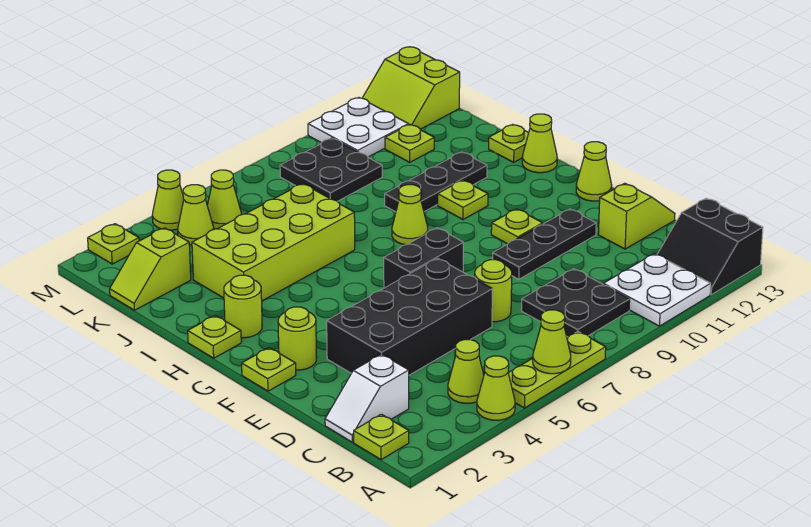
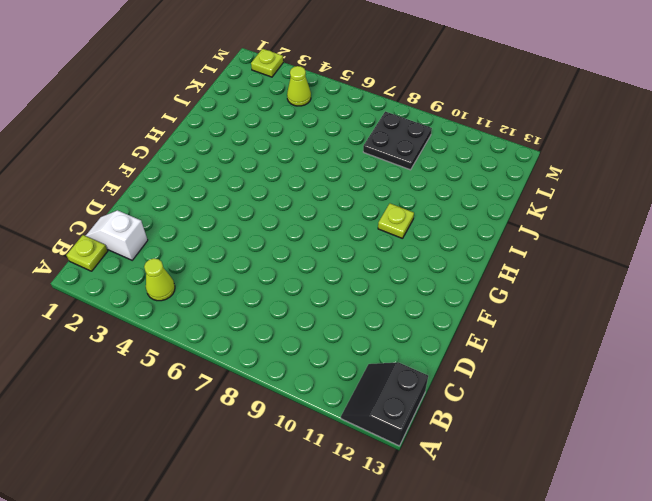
none -> lime 1x1 cone [477,356,515,420]
none -> lime 1x3 plate [508,332,606,408]
none -> white 2x2 plate [603,254,711,326]
none -> black 2x2 plate [522,269,630,337]

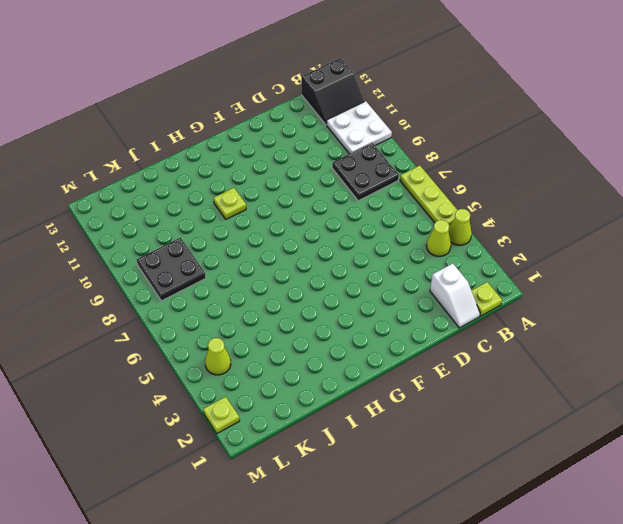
none -> black 2x4 brick [327,258,492,375]
none -> lime 1x1 round brick [475,260,512,322]
none -> lime 1x2 slope [598,183,675,249]
none -> black 1x3 plate [493,209,596,279]

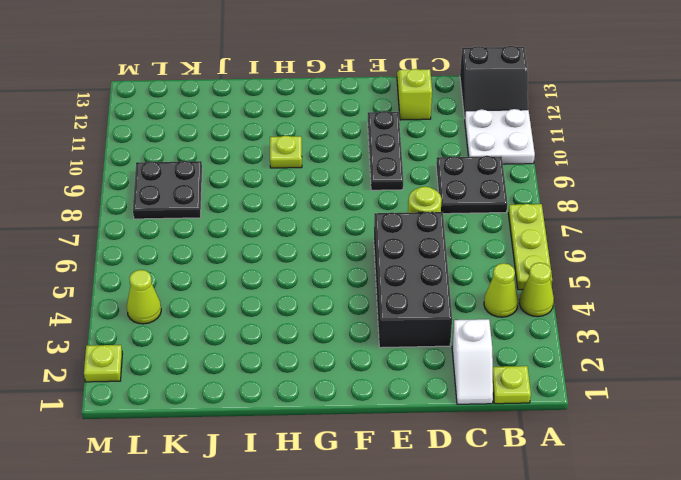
none -> lime 1x1 plate [242,348,296,391]
none -> lime 1x1 round brick [278,307,317,370]
none -> black 1x2 brick [384,228,463,288]
none -> lime 1x1 plate [491,209,543,244]

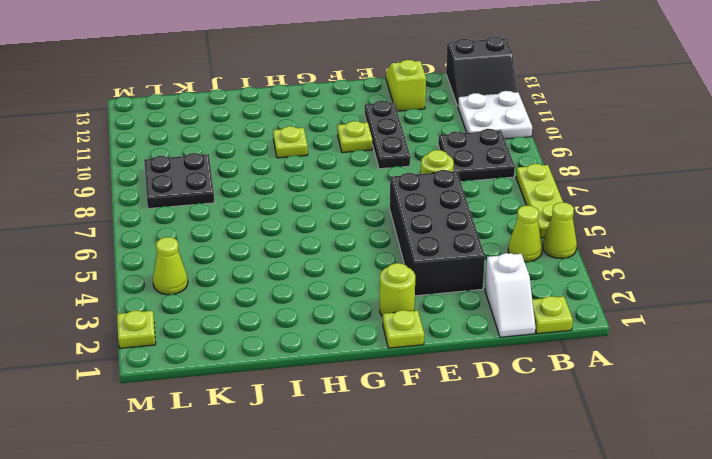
none -> black 1x2 brick [384,228,463,288]
none -> lime 1x1 cone [576,142,612,201]
none -> lime 1x1 plate [188,315,241,358]
none -> lime 1x1 round brick [224,275,262,338]

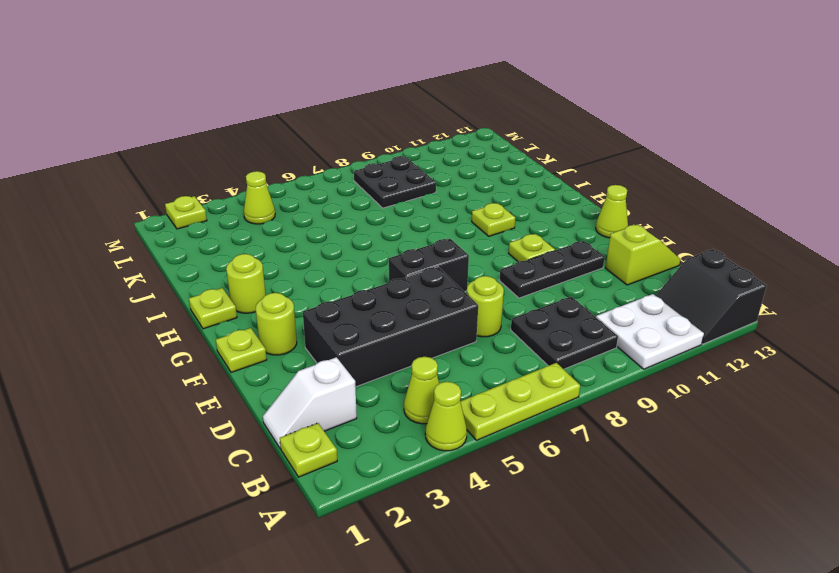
none -> lime 1x1 cone [392,185,428,245]
none -> lime 1x1 cone [522,114,557,173]
none -> lime 2x4 brick [192,184,355,301]
none -> black 1x3 plate [385,152,487,212]

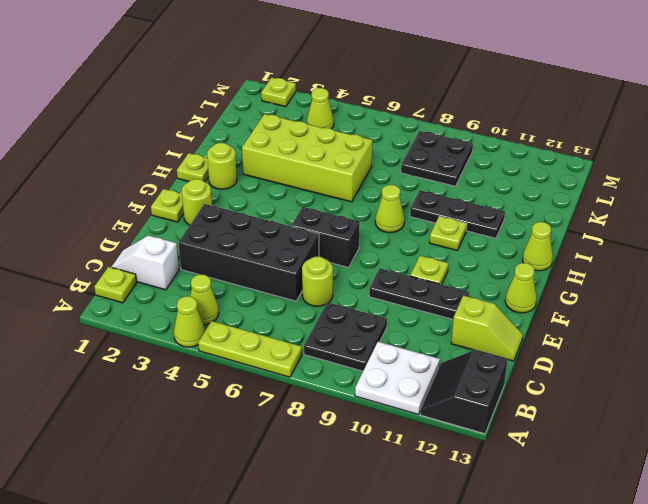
none -> lime 1x1 plate [489,124,529,162]
none -> lime 1x2 slope [110,228,191,310]
none -> lime 1x1 plate [385,124,434,162]
none -> lime 1x1 cone [207,170,241,229]

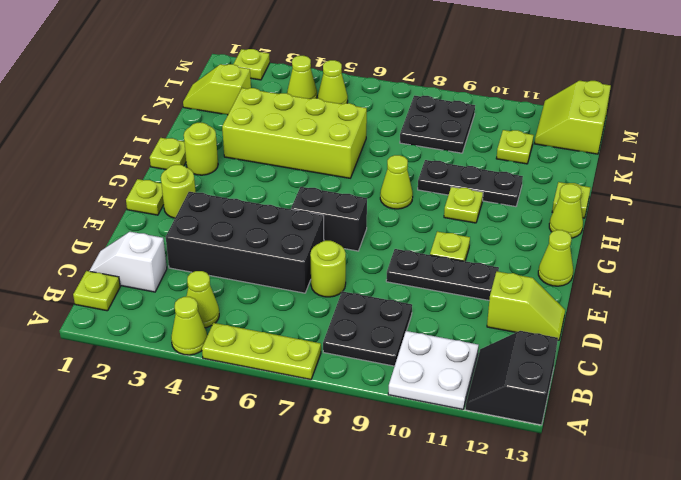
none -> white 2x2 plate [308,98,409,157]
none -> lime 1x1 cone [152,170,184,230]
none -> lime 1x1 cone [533,310,571,374]

